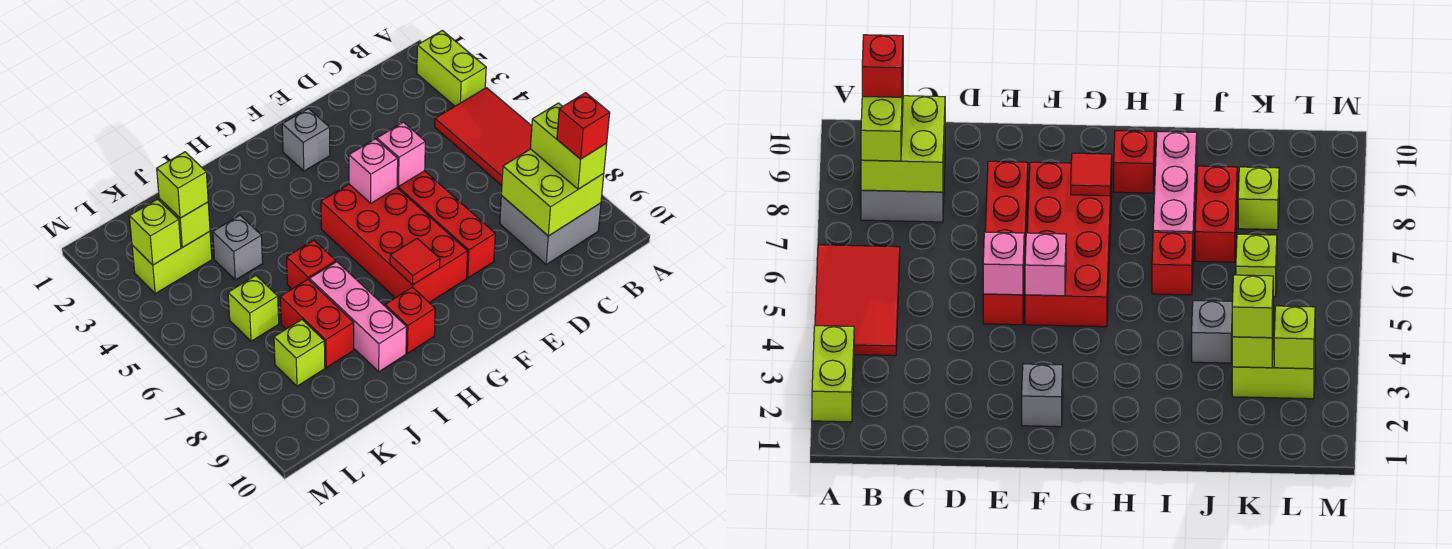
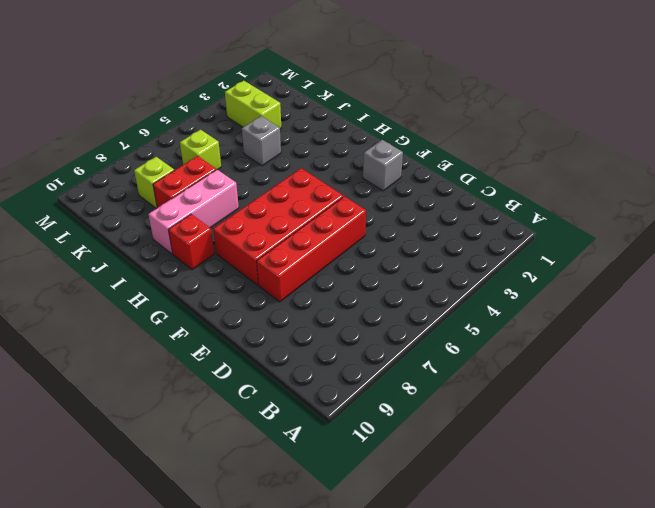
none -> lime 1x2 brick [417,30,486,106]
none -> red 2x3 tile [435,88,532,185]
none -> grey 2x2 brick [500,196,601,265]

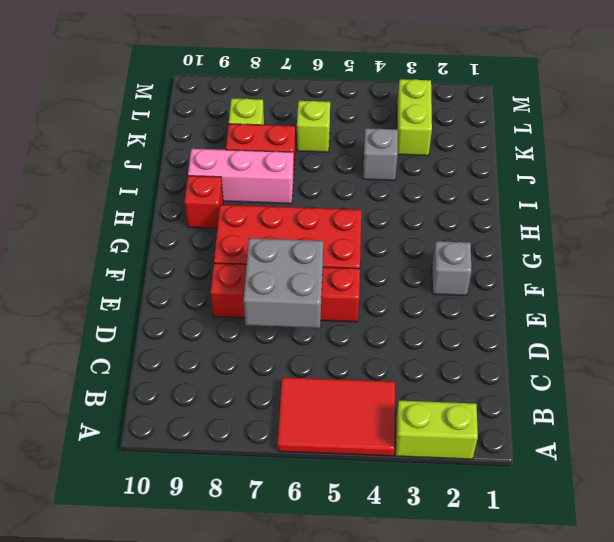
grey 2x2 brick [244,238,323,328] -> grey 2x2 brick moved to [500,196,601,265]
none -> red 1x1 brick [287,240,336,289]
none -> lime 2x2 brick [501,149,604,236]
none -> pink 1x1 brick [377,122,425,186]

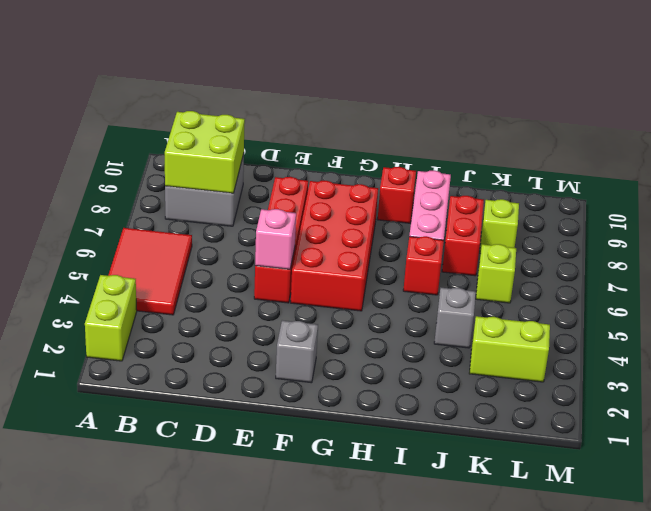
none -> pink 1x1 brick [349,139,398,203]
none -> red 1x1 tile [390,238,440,285]
none -> lime 1x1 brick [159,199,210,247]

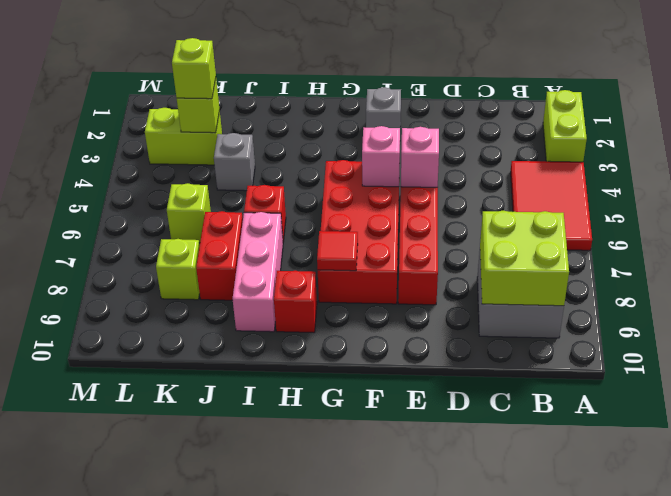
none -> lime 1x1 brick [129,199,181,265]
none -> lime 1x2 brick [530,103,607,189]
none -> red 1x1 brick [557,93,610,159]

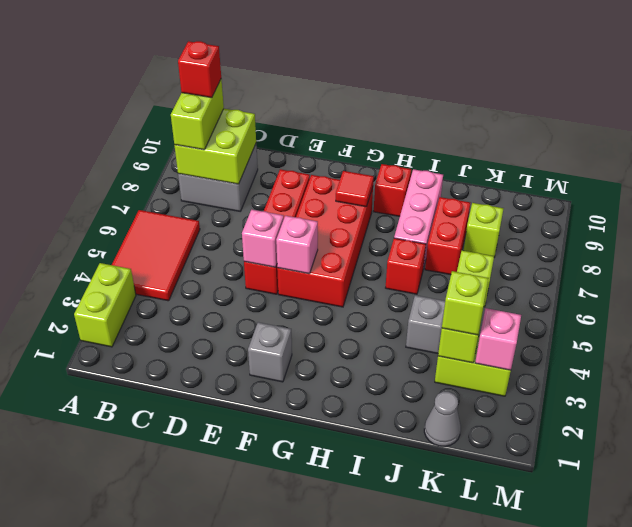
grey 1x1 cone [424,392,461,446] -> none
pink 1x1 brick [475,308,521,370] -> lime 1x1 brick [129,199,181,265]

